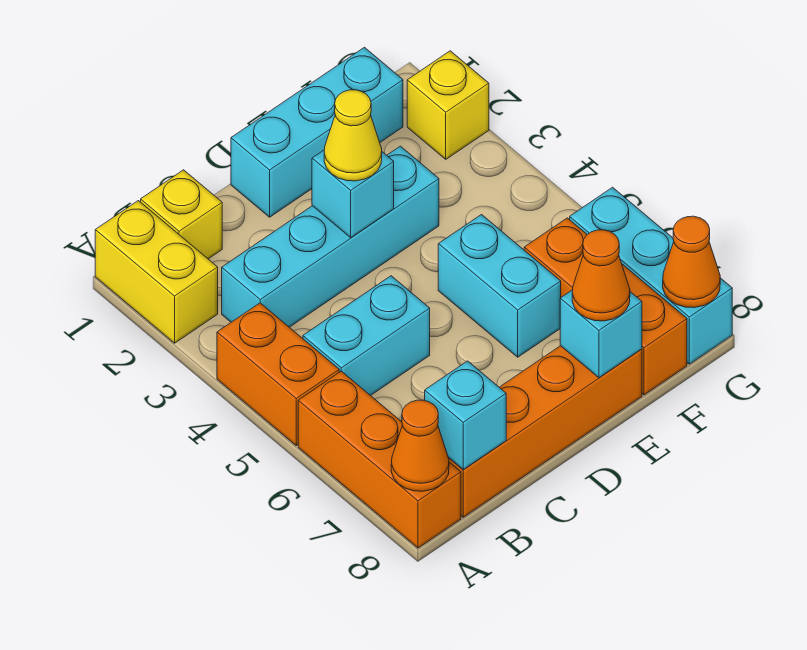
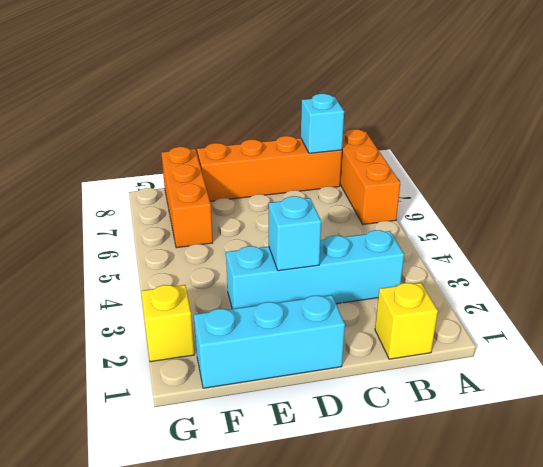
none -> yellow 1x2 brick [95,201,218,343]
none -> orange 1x2 brick [217,303,339,446]
none -> cyan 1x2 brick [303,276,430,396]

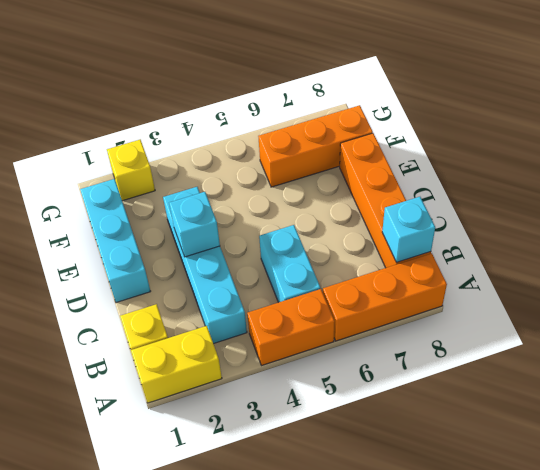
none -> cyan 1x2 brick [438,215,561,357]
none -> cyan 1x3 brick [570,187,732,364]
none -> orange 1x1 cone [391,400,449,491]

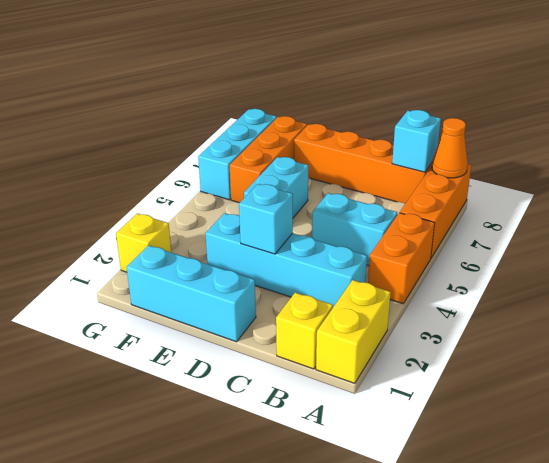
none -> cyan 1x1 brick [560,290,642,378]
none -> orange 1x1 cone [663,216,720,308]
none -> yellow 1x1 cone [324,90,382,181]

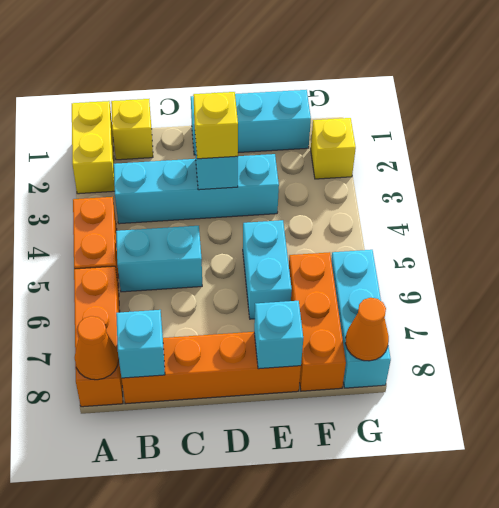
yellow 1x1 brick [193,92,238,159] -> yellow 1x1 cone [324,90,382,181]
none -> orange 1x1 cone [572,230,630,321]

